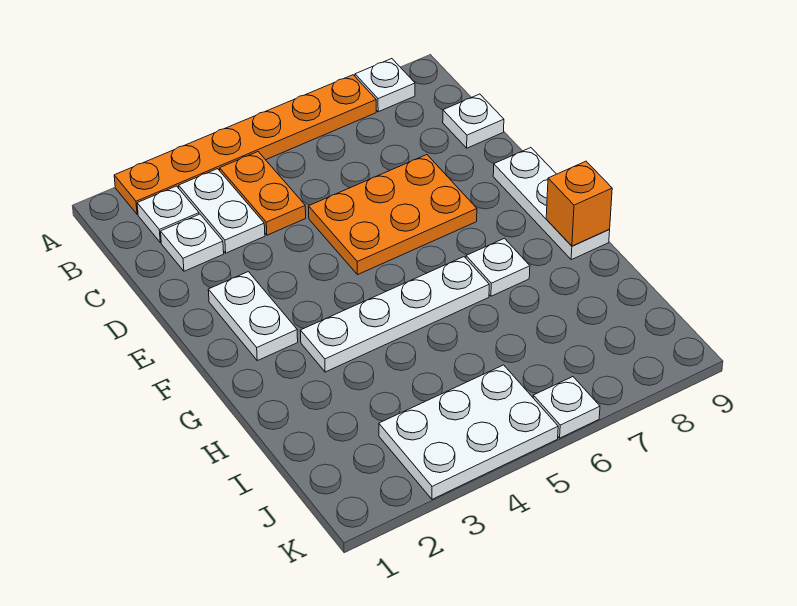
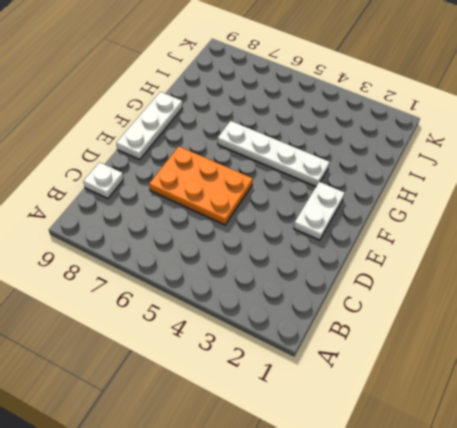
none -> orange 1x6 plate [114,75,376,214]
none -> white 1x1 plate [355,59,415,112]
none -> white 1x1 plate [137,186,199,243]

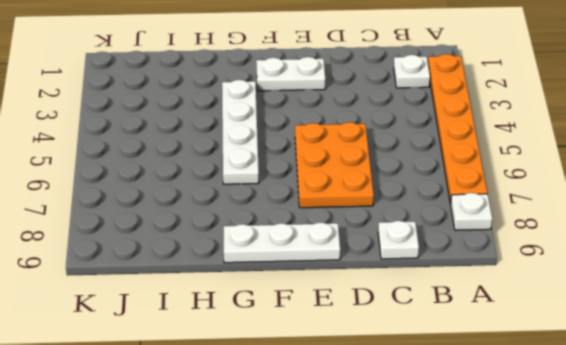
none -> white 1x2 plate [179,169,265,253]
none -> orange 1x2 plate [220,152,306,235]
none -> white 1x1 plate [161,214,224,271]

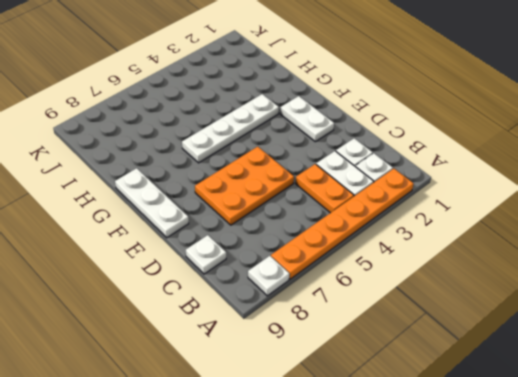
none -> white 1x1 plate [466,238,530,296]
none -> white 2x3 plate [379,365,558,499]
none -> white 1x1 plate [533,377,600,438]

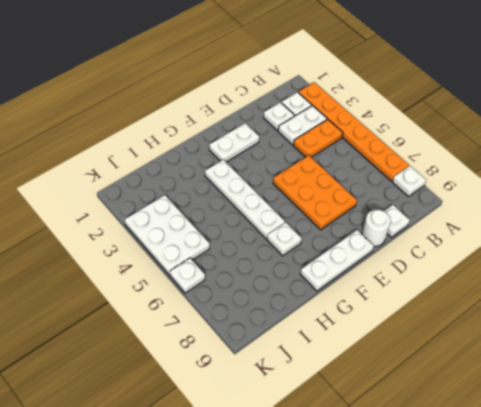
white 1x1 round brick [362,209,391,246] -> none
none -> orange 1x1 brick [546,161,612,246]

